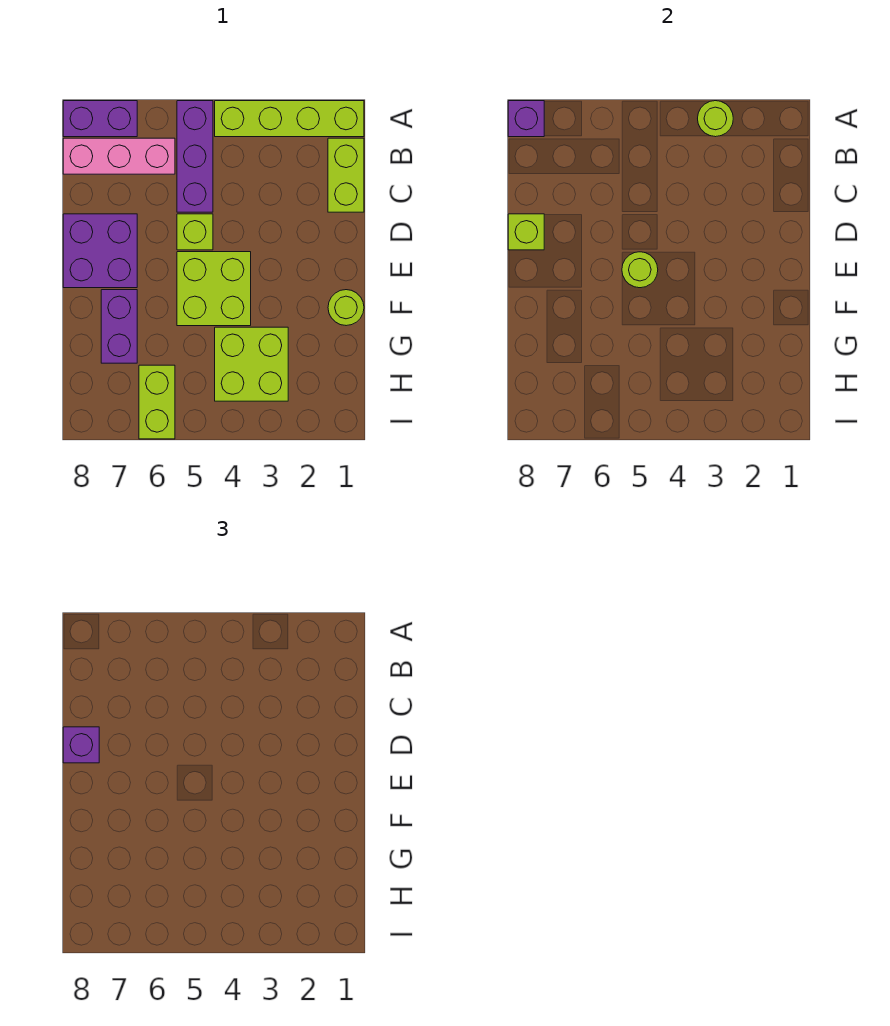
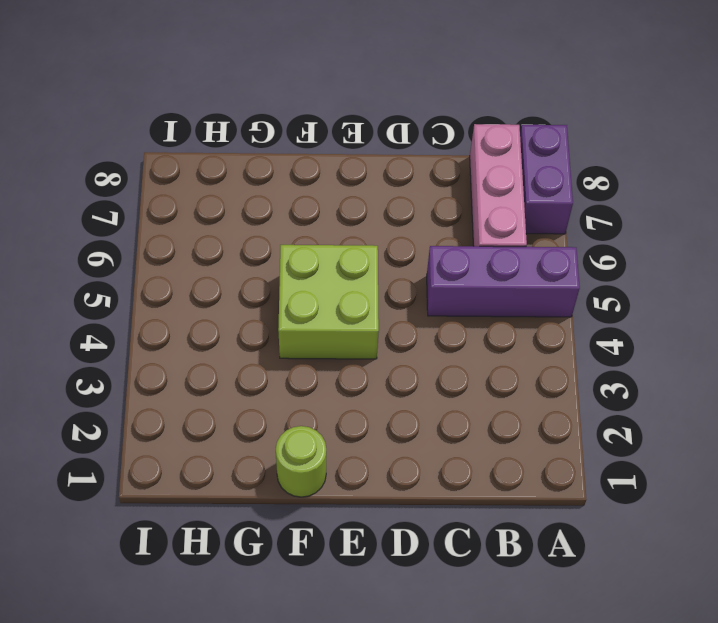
none -> lime 1x4 brick [215,101,364,137]
none -> lime 1x2 brick [328,138,364,212]
none -> lime 1x1 brick [177,214,213,250]

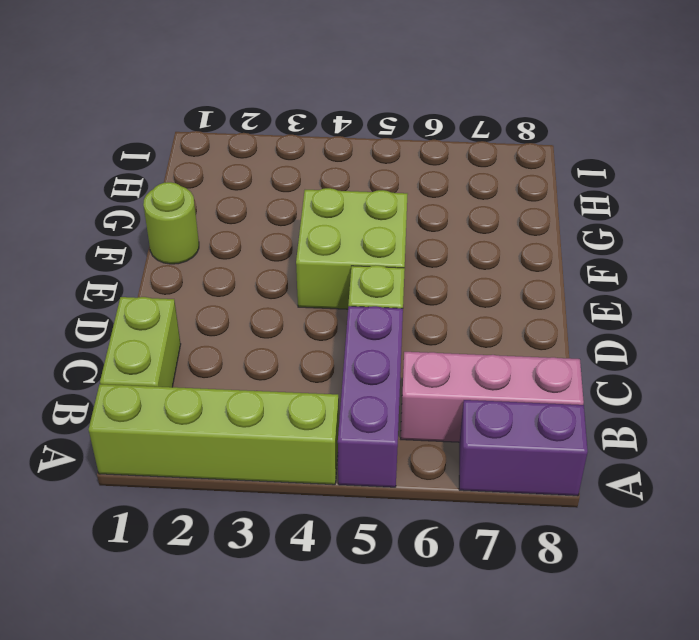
none -> purple 2x2 brick [63,214,137,288]
none -> purple 1x2 brick [101,290,137,363]
none -> lime 2x2 brick [215,327,288,401]

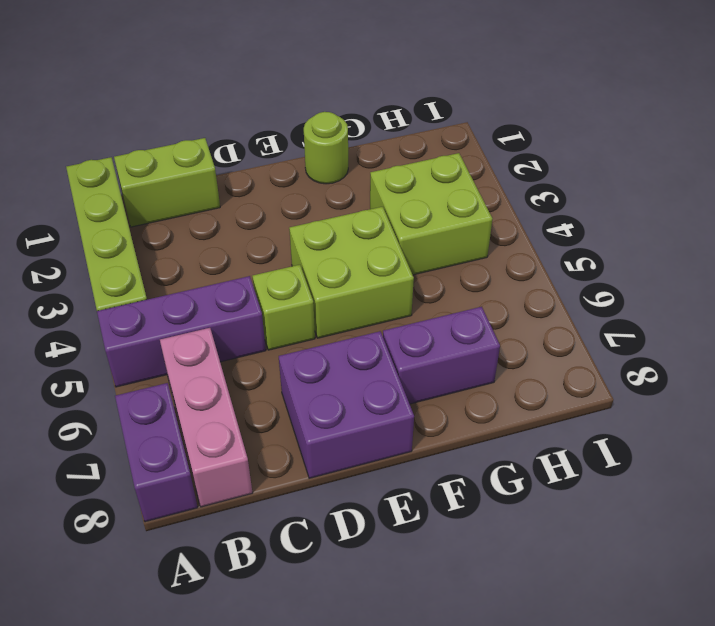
none -> lime 1x2 brick [139,365,175,439]
none -> lime 1x1 round brick [698,101,733,137]
none -> purple 1x1 brick [508,101,544,137]

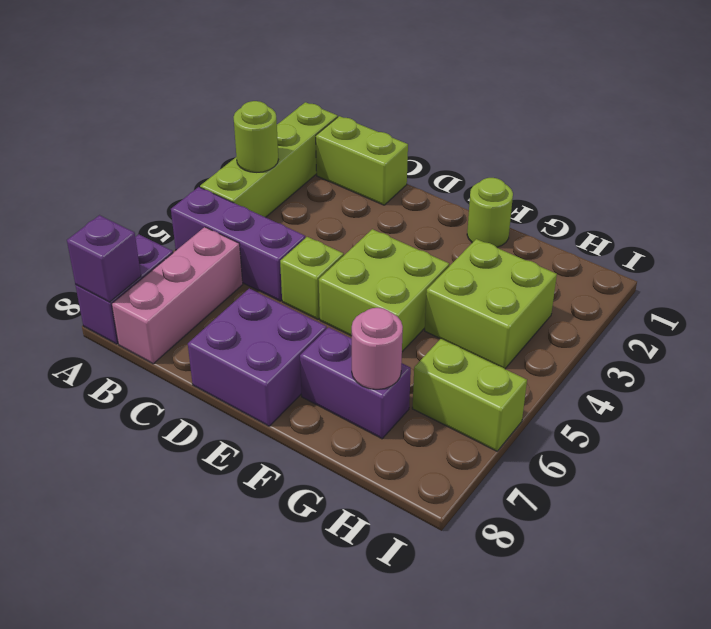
pink 1x1 round brick [352,308,403,390] -> none
none -> lime 1x1 brick [508,214,544,250]
none -> lime 1x1 round brick [622,252,658,288]
none -> purple 1x1 brick [63,727,99,763]

